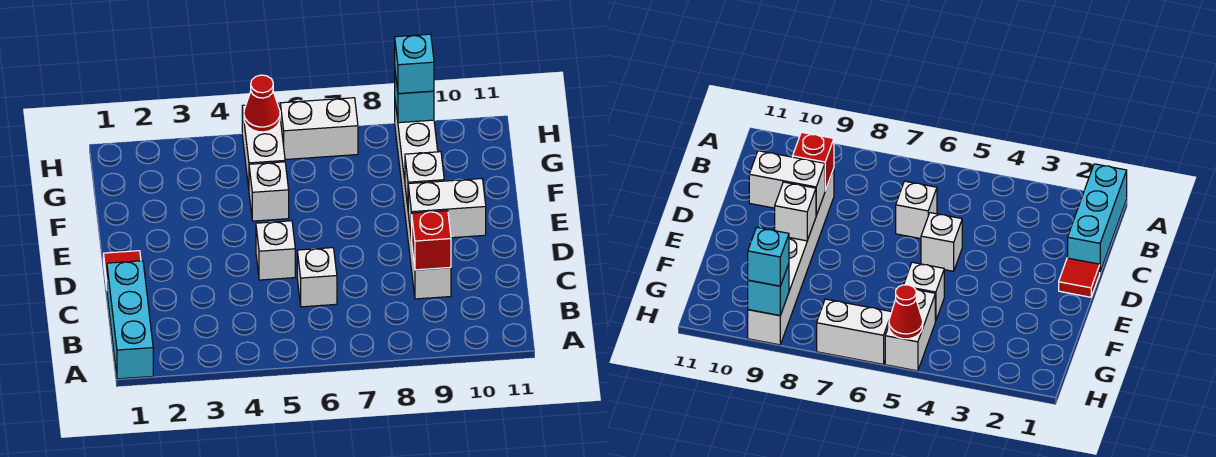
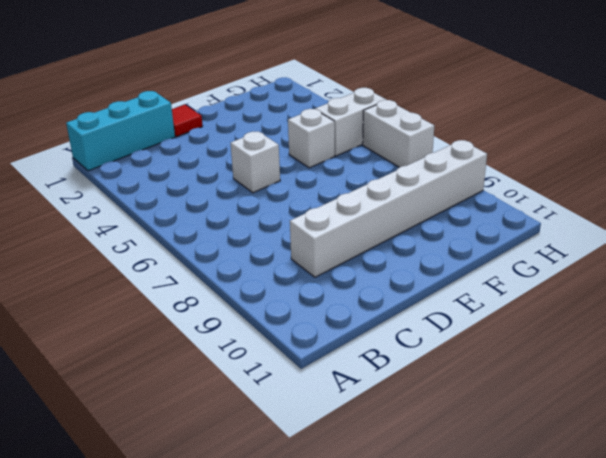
none -> white 1x1 brick [297,248,337,307]
none -> red 1x1 brick [411,211,451,270]
none -> white 1x2 brick [408,179,486,240]

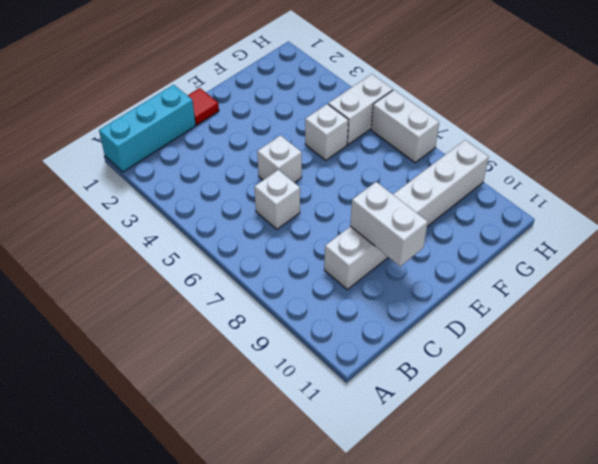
none -> red 1x1 brick [411,211,451,270]
none -> white 1x1 brick [405,152,444,206]
none -> red 1x1 cone [244,75,280,132]

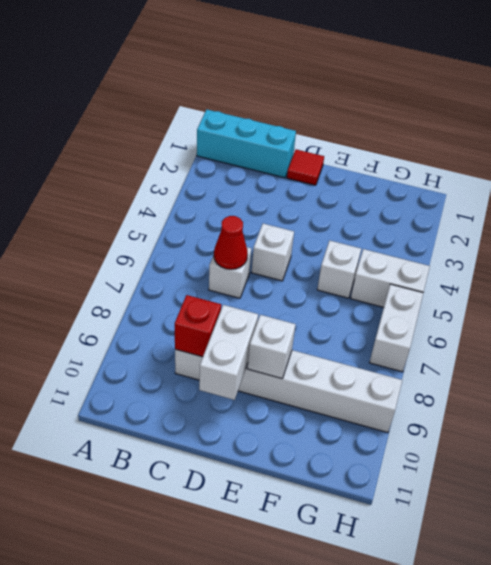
red 1x1 cone [214,216,248,269] -> red 1x1 cone moved to [244,75,280,132]
none -> cyan 1x1 brick [395,73,434,123]
none -> cyan 1x1 brick [395,34,434,94]

